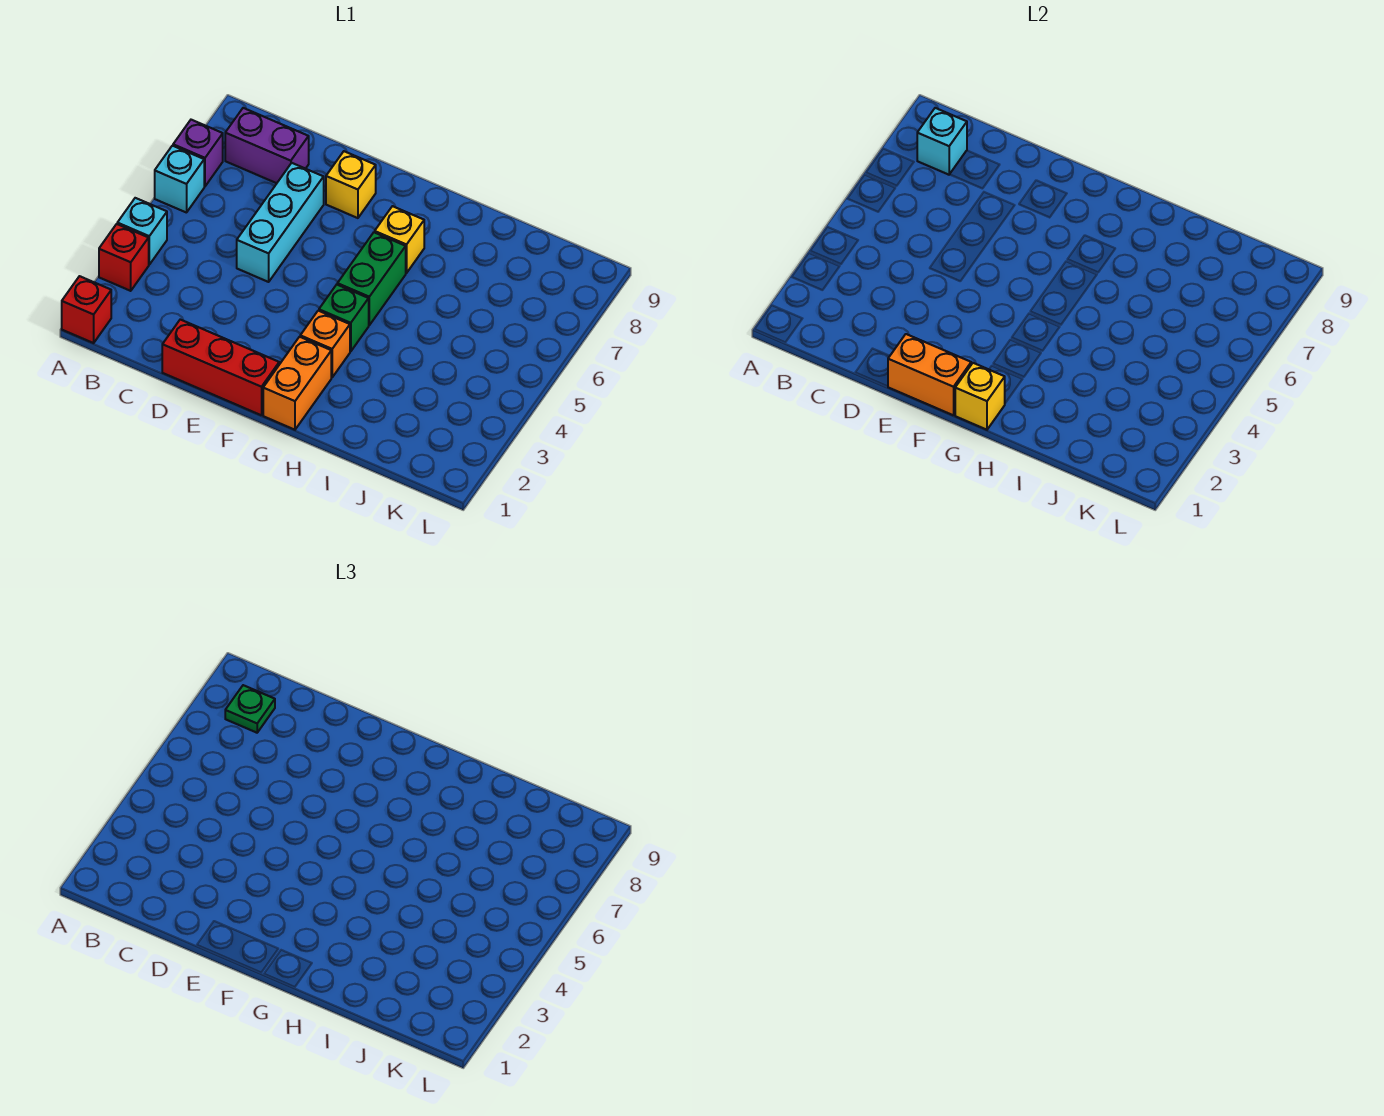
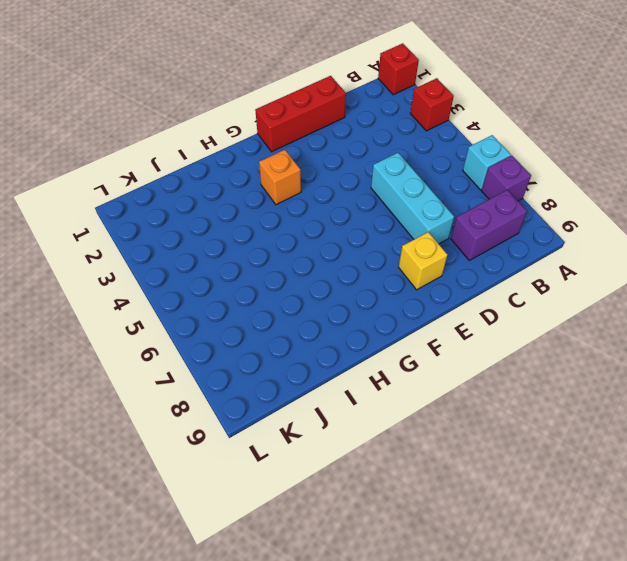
none -> cyan 1x1 brick [117,198,167,265]
none -> orange 1x2 brick [263,337,331,430]
none -> green 1x1 brick [319,285,369,351]

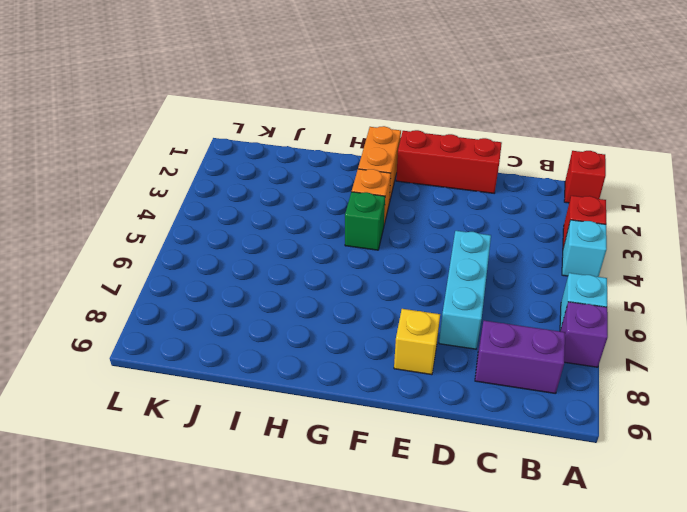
none -> green 1x2 brick [337,232,406,325]
none -> yellow 1x1 brick [375,206,424,273]
none -> cyan 1x1 brick [917,108,967,175]

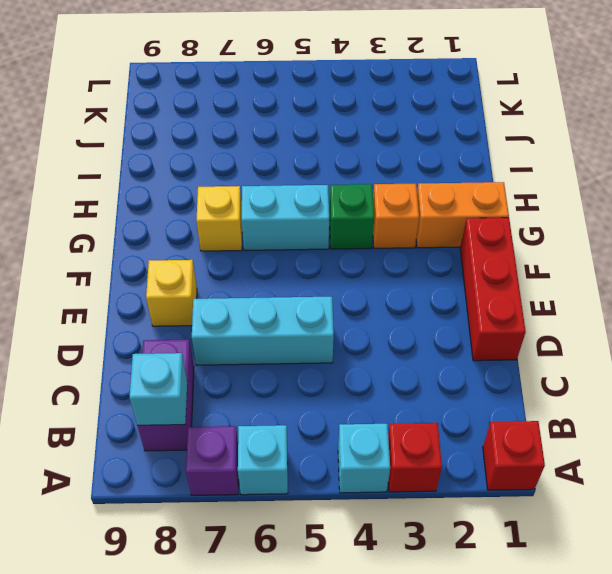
cyan 1x2 brick [242,185,329,250] -> green 1x2 brick [337,232,406,325]
none -> orange 1x2 brick [888,334,971,415]
none -> yellow 1x1 brick [955,363,1005,430]
none -> green 1x1 plate [225,685,275,733]

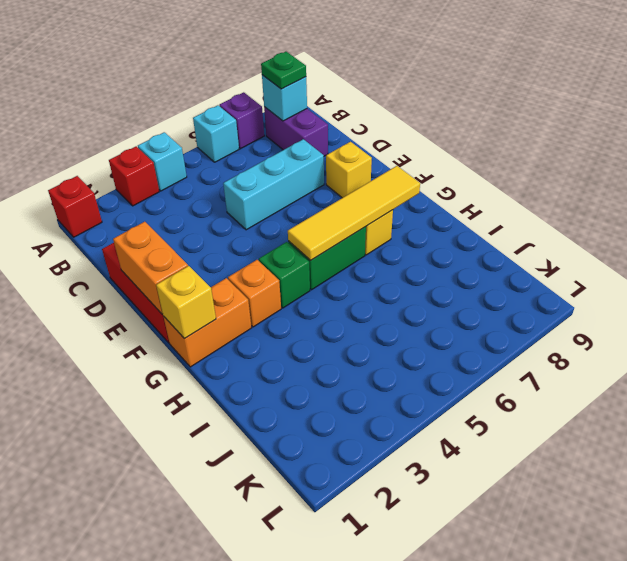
yellow 1x4 tile [288,166,420,260] -> none

